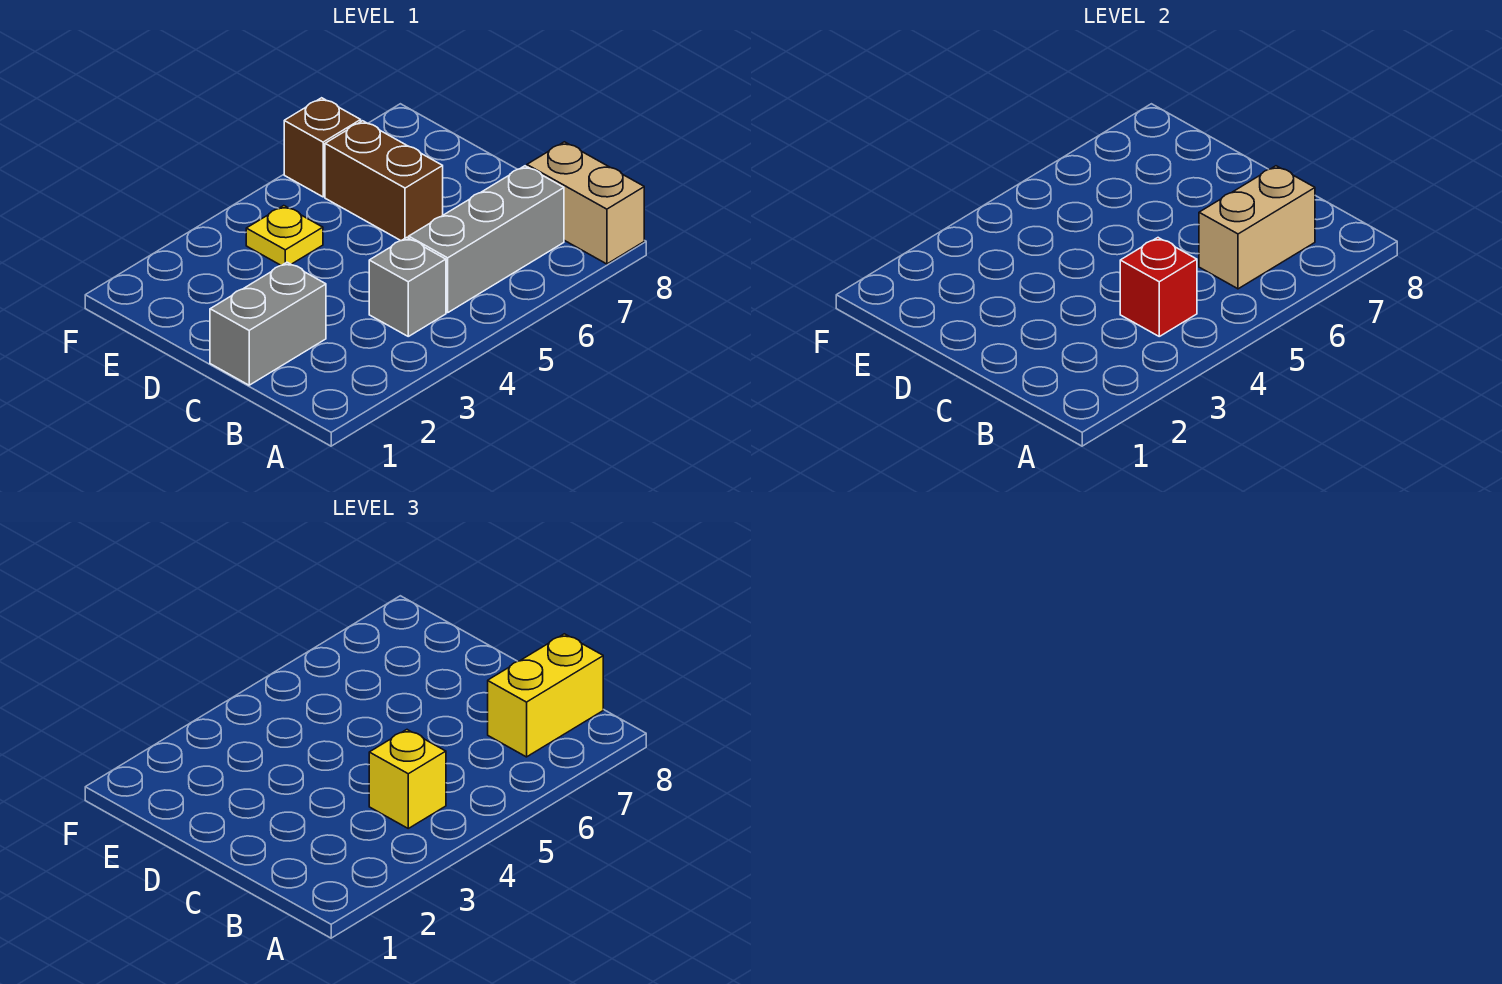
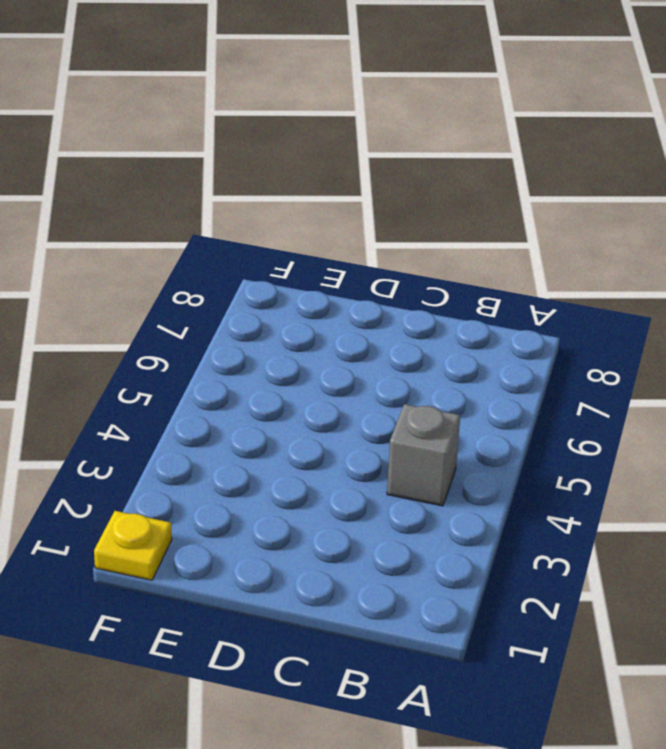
yellow 1x1 plate [94,511,172,580] -> yellow 1x1 plate moved to [246,206,323,265]
none -> tan 1x2 brick [527,142,644,264]
none -> grey 1x3 brick [409,166,564,313]

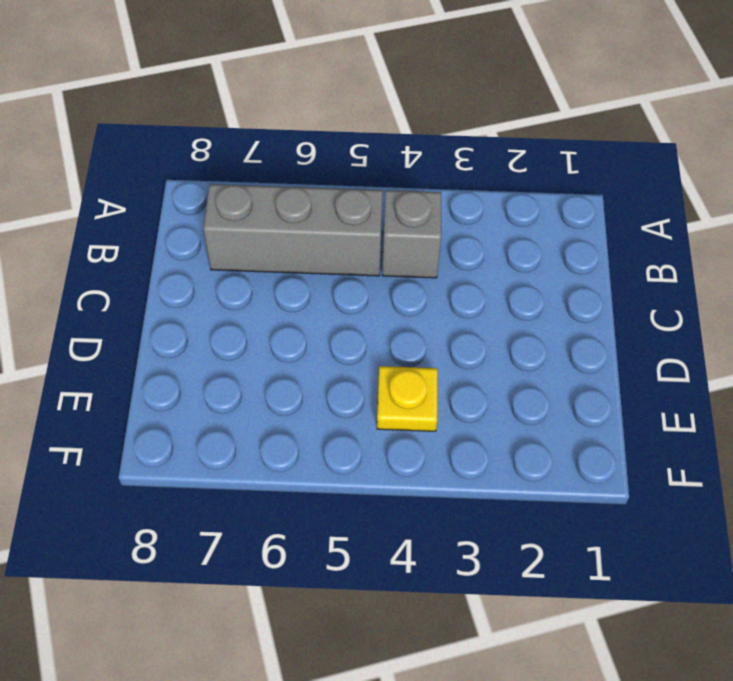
none -> tan 1x2 brick [527,142,644,264]
none -> grey 1x2 brick [210,262,326,385]

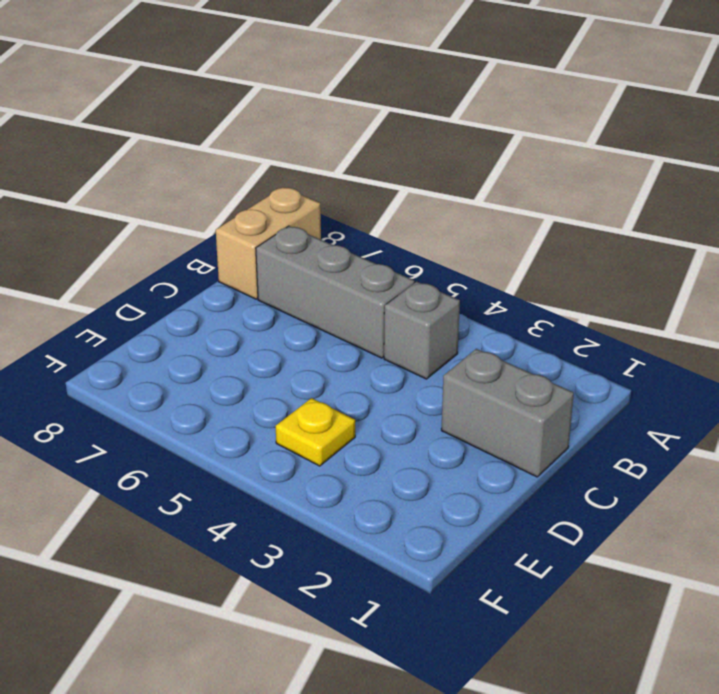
none -> brown 1x2 brick [325,121,443,241]
none -> brown 1x1 brick [284,98,361,197]

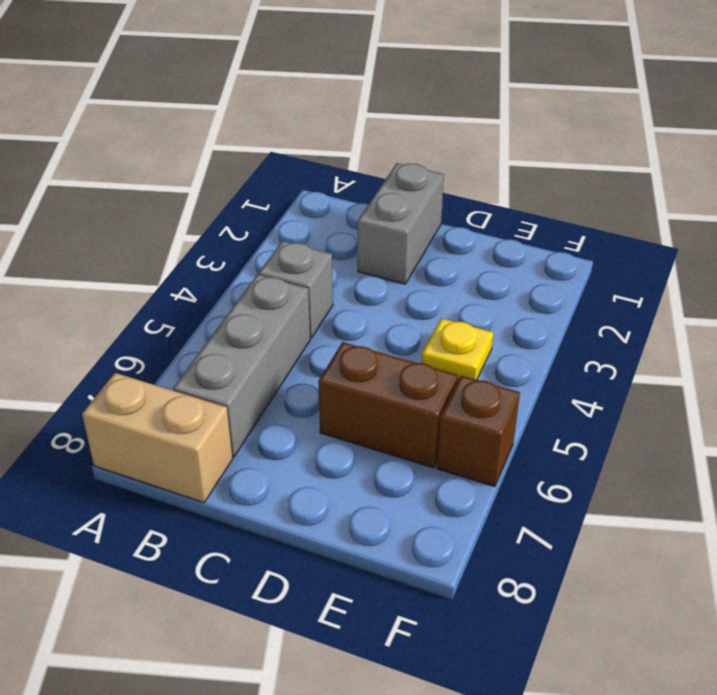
none -> red 1x1 brick [1120,238,1197,336]
none -> tan 1x2 brick [1199,166,1315,289]

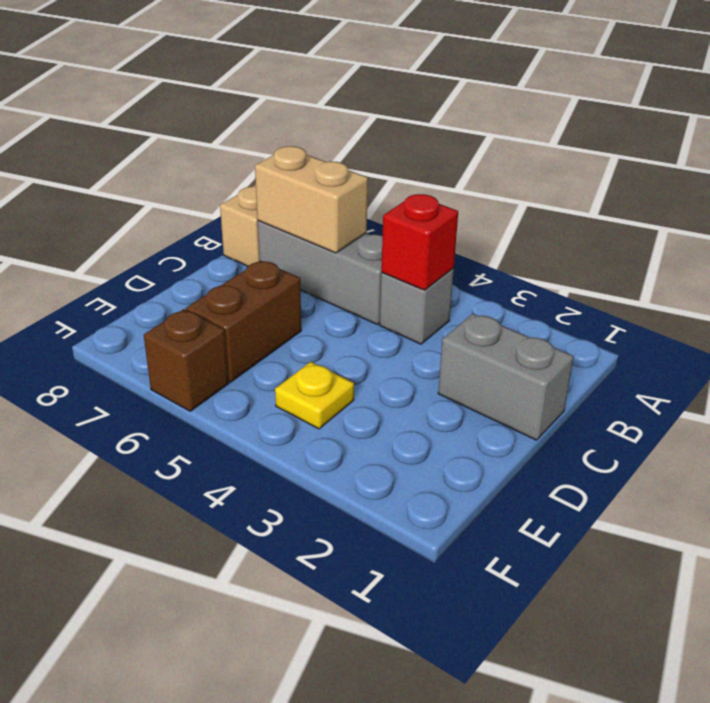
none -> yellow 1x1 brick [369,730,446,828]
none -> yellow 1x2 brick [488,634,603,757]

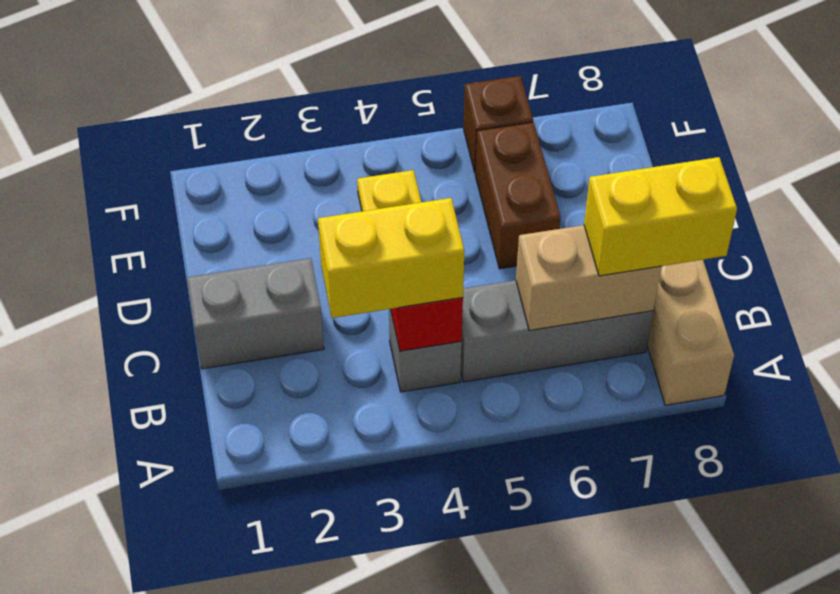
yellow 1x2 brick [318,198,464,318] -> yellow 1x1 brick [369,730,446,828]

